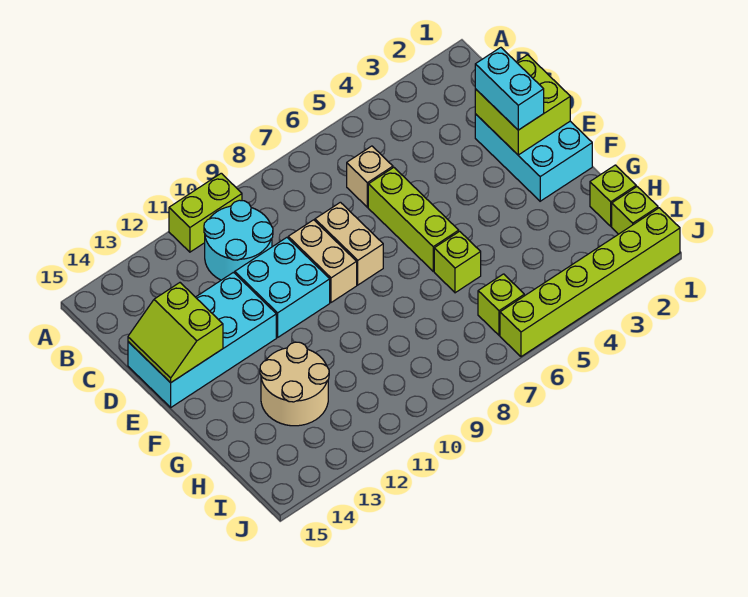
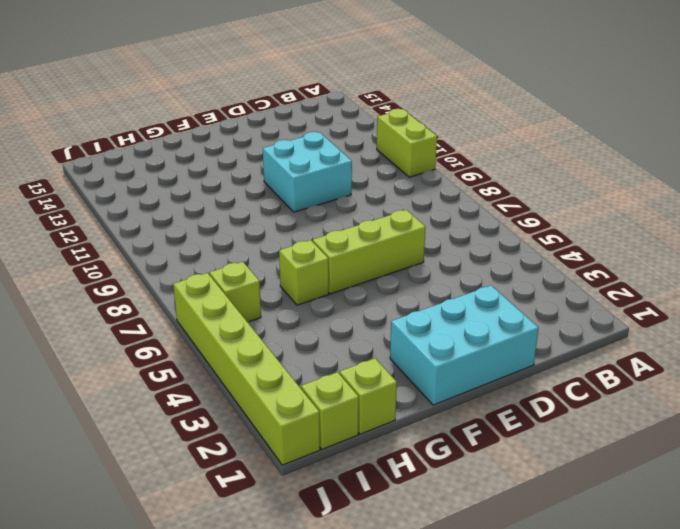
none -> cyan 2x2 round brick [204,200,273,280]
none -> tan 1x1 brick [347,146,393,207]
none -> tan 1x2 brick [315,202,383,285]

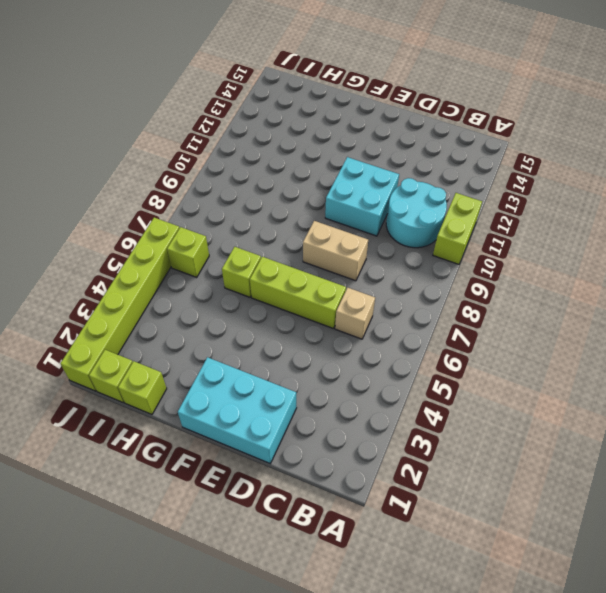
none -> tan 1x2 brick [288,220,357,302]
none -> cyan 2x4 brick [128,272,276,407]
none -> tan 2x2 round brick [260,342,329,426]

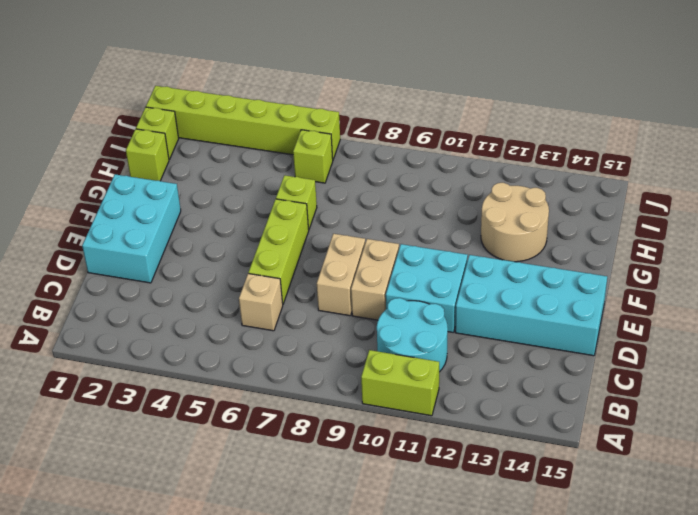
none -> lime 2x2 brick [475,55,570,155]
none -> lime 2x2 slope [128,283,223,383]
none -> cyan 1x2 brick [475,47,544,130]

